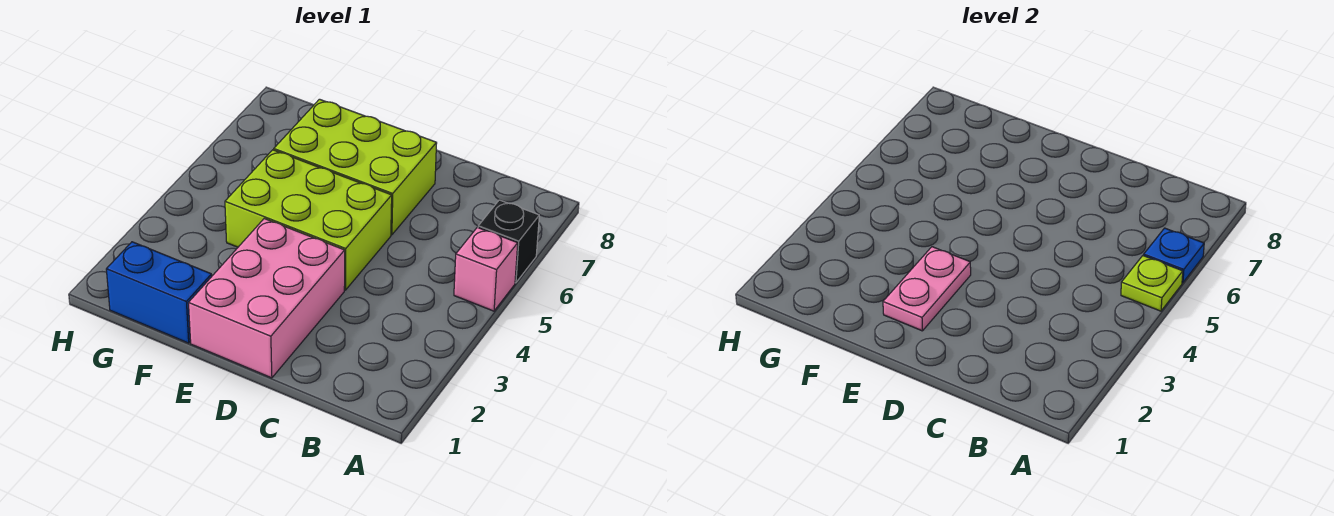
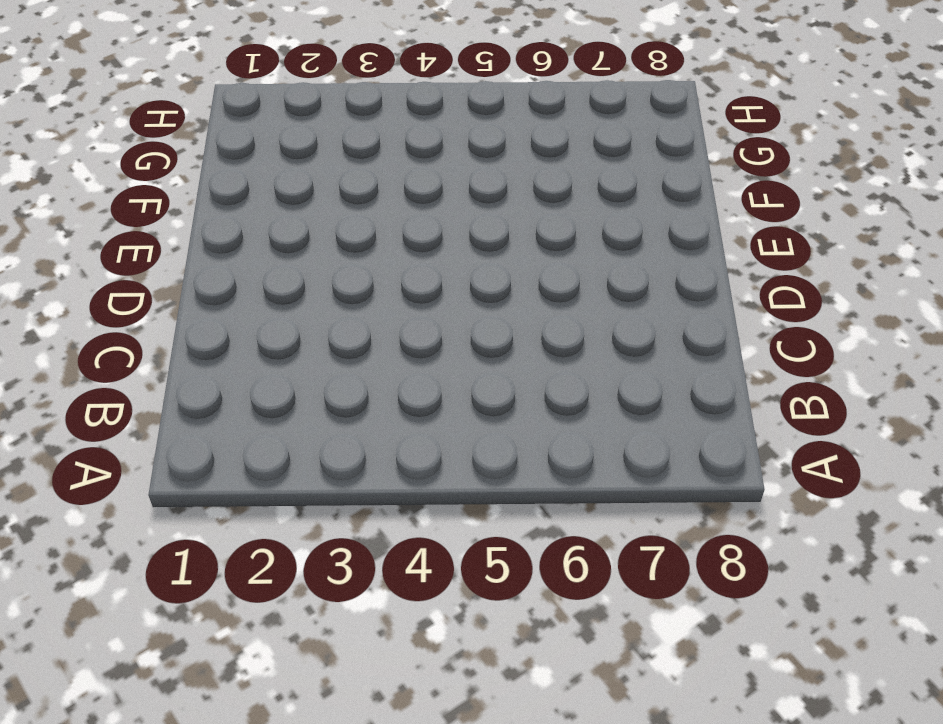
none -> pink 1x1 brick [454,227,518,311]
none -> black 1x1 brick [478,200,539,283]

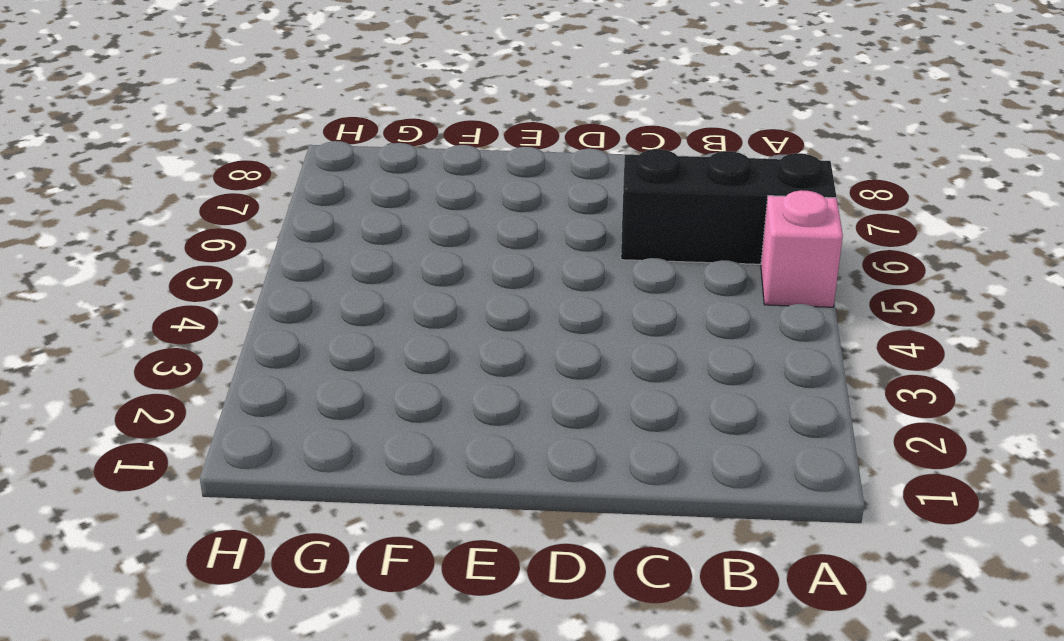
black 1x3 brick [621,149,836,264] -> black 1x1 brick [478,200,539,283]
none -> pink 2x3 brick [189,219,345,378]
none -> lime 2x3 brick [225,150,392,290]

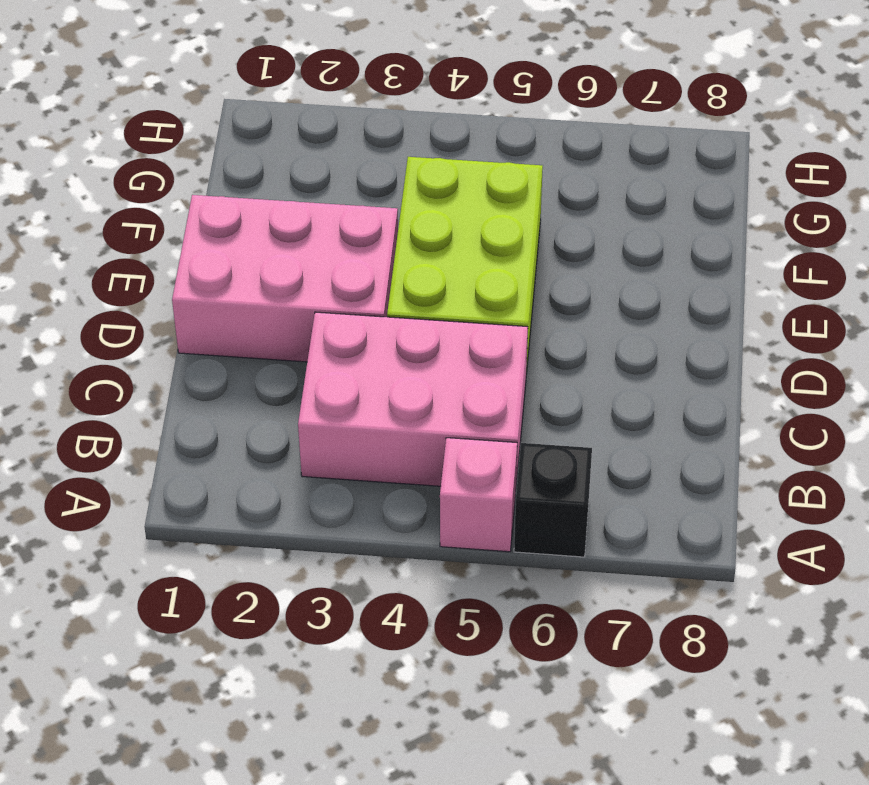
pink 2x3 brick [298,312,528,486] -> none
none -> lime 2x3 brick [274,99,437,235]
none -> blue 1x2 brick [106,242,212,343]

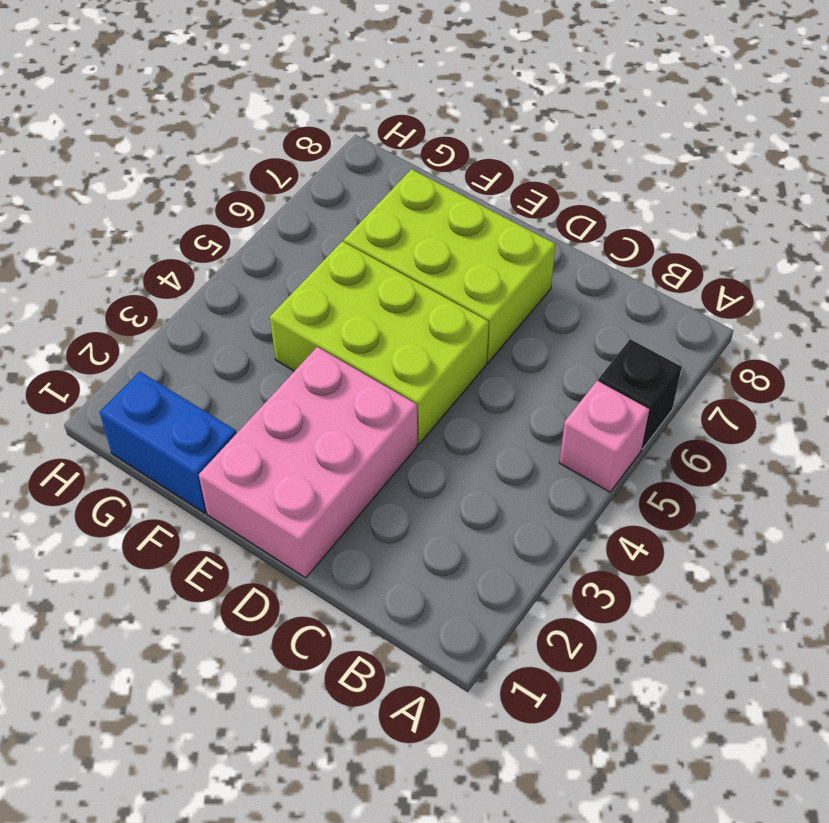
none -> lime 1x1 plate [1121,256,1183,311]
none -> blue 1x1 plate [1144,228,1204,283]

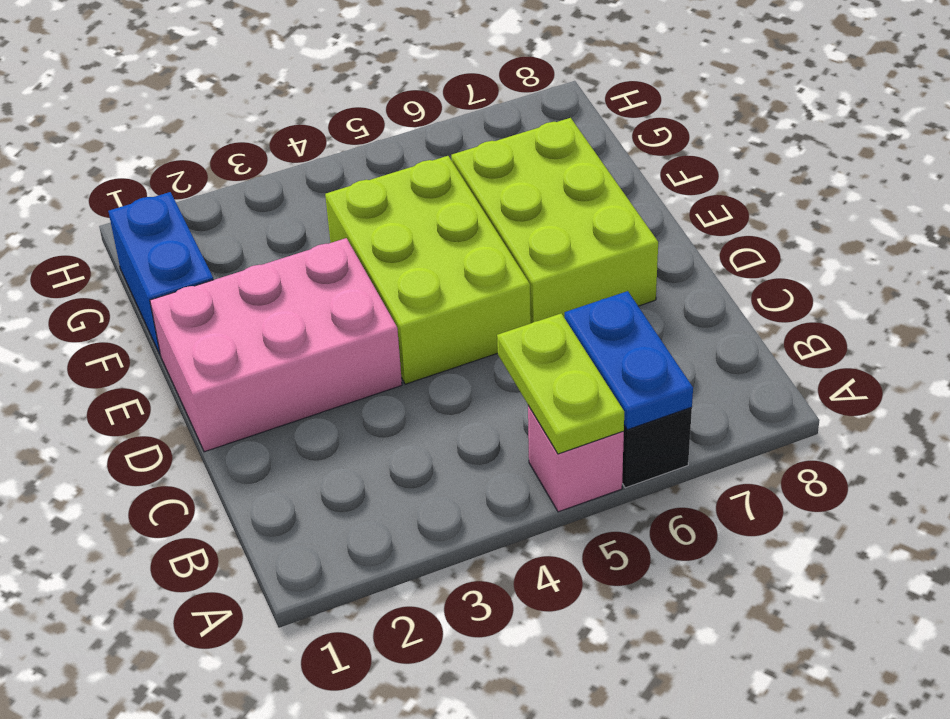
lime 1x2 plate [497,314,624,454] -> lime 1x1 plate [1121,256,1183,311]
blue 1x2 plate [565,291,693,430] -> blue 1x1 plate [1144,228,1204,283]
none -> pink 1x2 plate [883,247,971,331]

